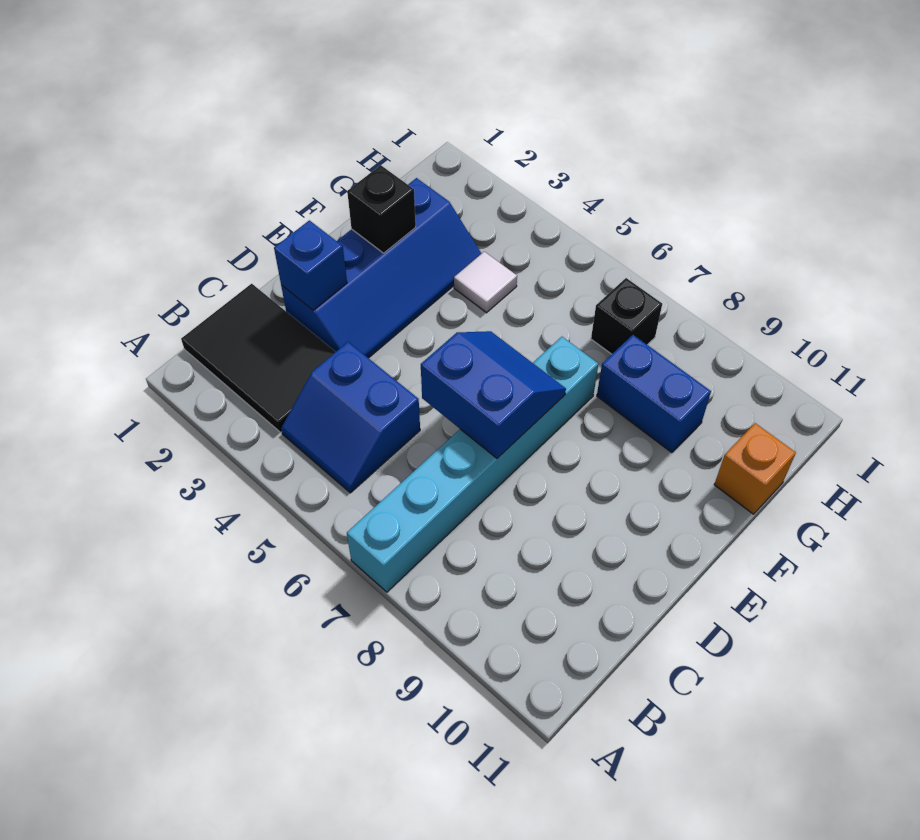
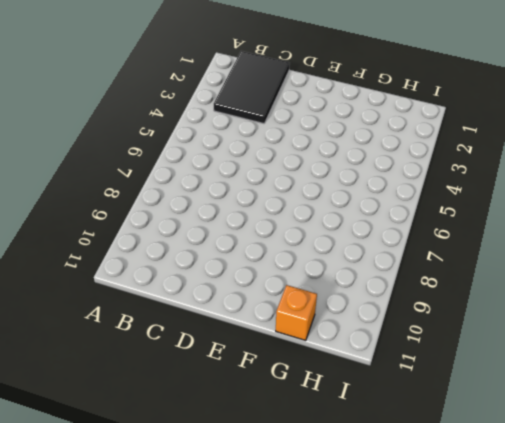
none -> cyan 1x6 brick [347,337,598,592]
none -> blue 2x2 slope [281,342,420,493]

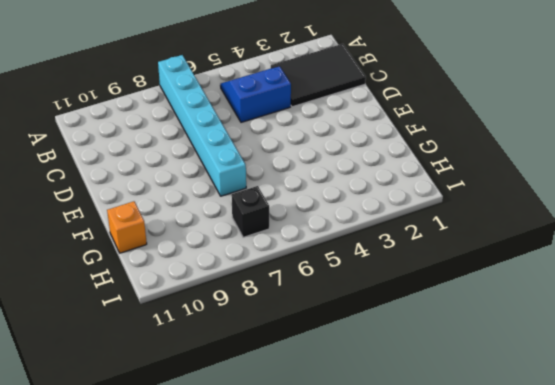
none -> blue 2x4 slope [281,178,482,358]
none -> white 1x1 tile [454,252,517,313]

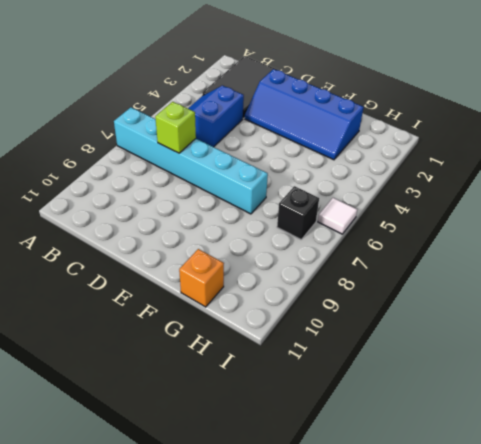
lime 1x1 brick [155,102,196,153] -> none
white 1x1 tile [318,198,357,234] -> white 1x1 tile moved to [454,252,517,313]
none -> blue 1x2 brick [597,335,711,453]
none -> blue 1x1 brick [274,220,347,310]

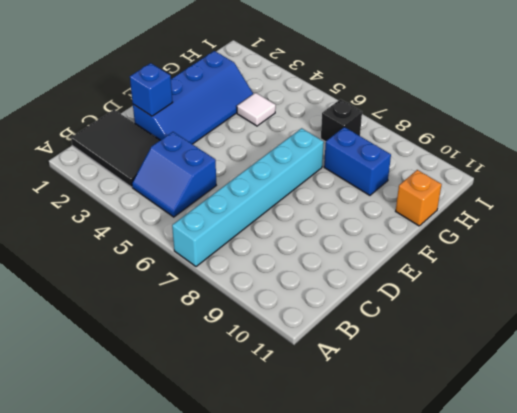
none -> blue 2x2 slope [421,331,566,458]
none -> black 1x1 brick [347,165,416,253]

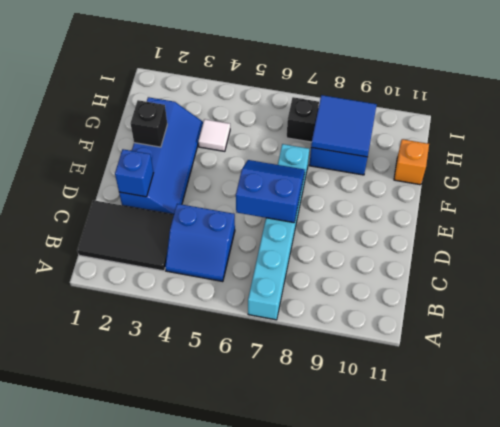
blue 2x2 tile [311,95,377,157] -> none

